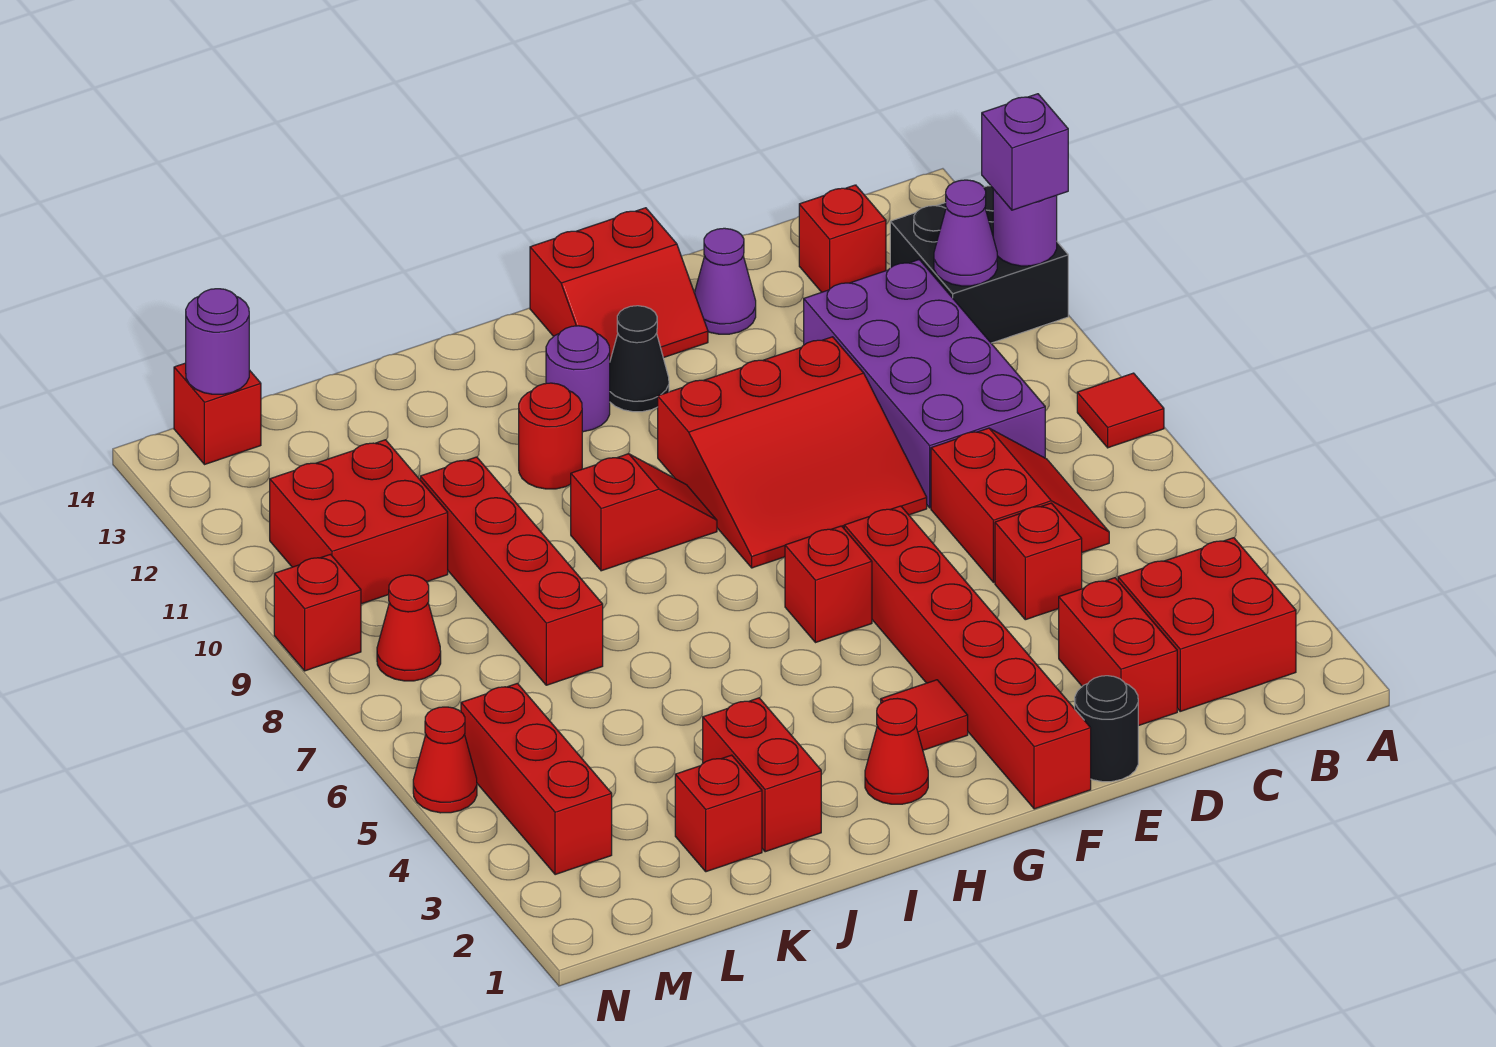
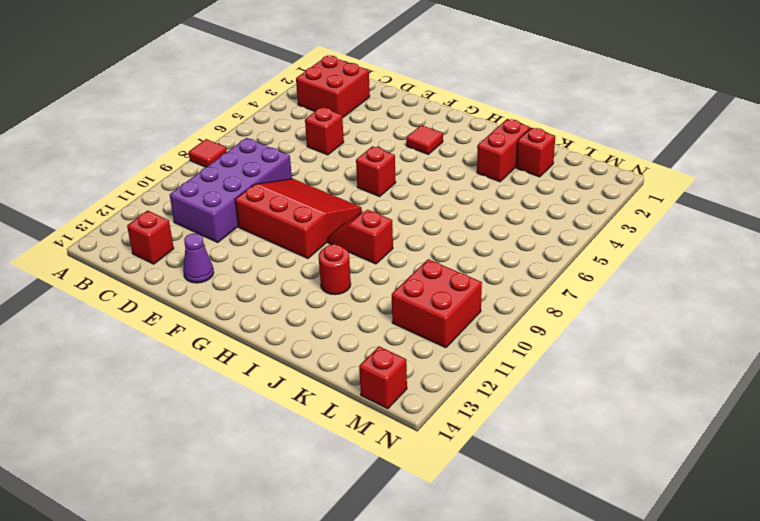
none -> black 2x2 brick [890,186,1068,343]
none -> red 2x2 slope [931,428,1109,582]
none -> red 1x2 brick [1059,578,1177,726]
none -> black 1x1 round brick [1075,676,1138,782]

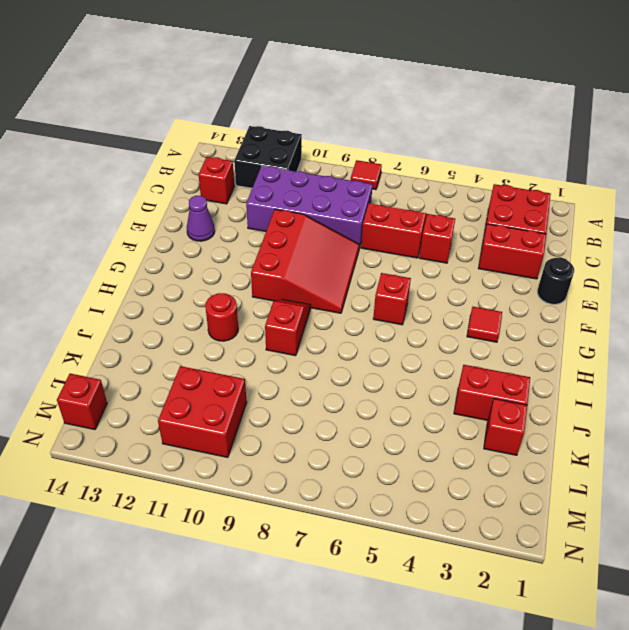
none -> red 1x6 brick [844,506,1091,809]
none -> red 2x2 slope [530,208,708,360]
none -> black 1x1 cone [610,306,669,412]
none -> red 1x1 cone [865,698,928,804]

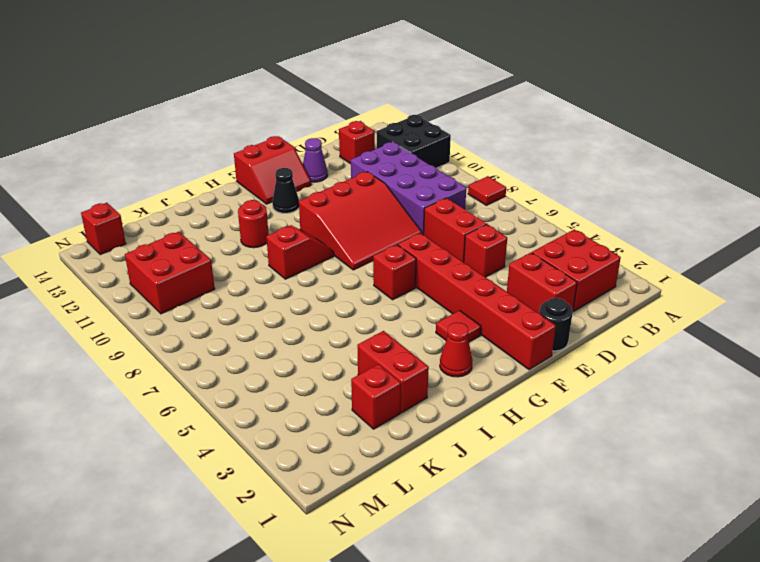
none -> purple 1x1 round brick [546,326,610,432]
none -> red 1x4 brick [420,457,603,685]
none -> red 1x3 brick [461,683,612,875]
none -> red 1x1 cone [377,575,441,681]

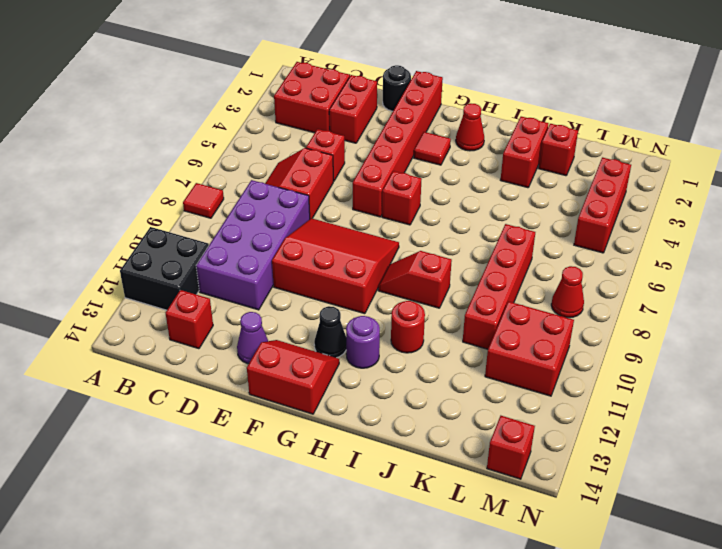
none -> red 1x1 cone [413,707,477,813]
none -> red 1x1 brick [274,554,361,671]
none -> purple 1x1 round brick [993,189,1057,266]
none -> purple 1x1 cone [934,180,997,286]

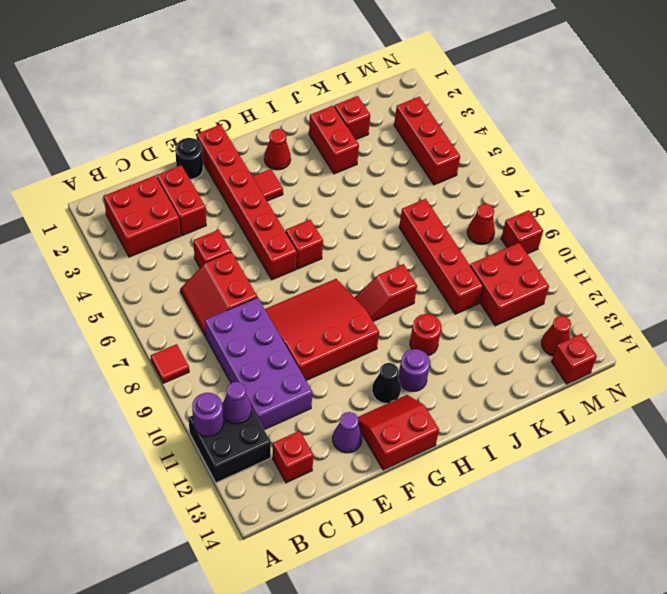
red 1x1 cone [541,316,571,356] -> red 1x1 cone moved to [413,707,477,813]
none -> purple 1x1 round brick [186,289,249,394]
none -> purple 1x1 brick [982,94,1068,210]

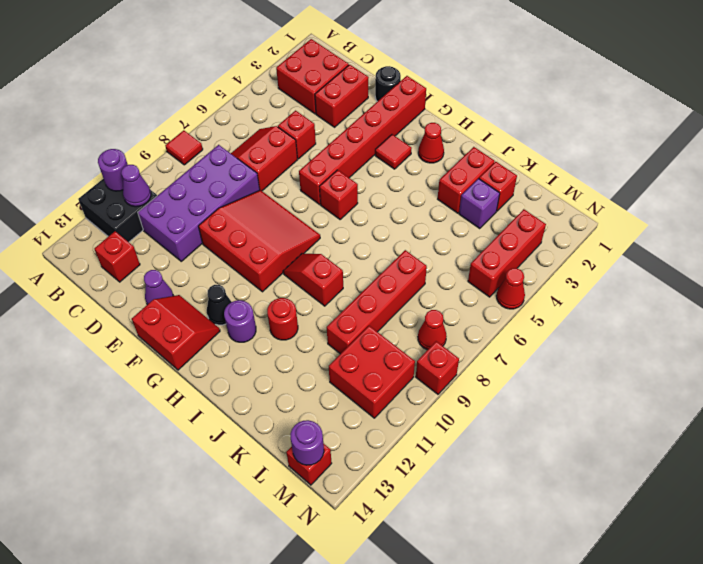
purple 1x1 brick [459,179,500,229] -> purple 1x1 brick moved to [982,94,1068,210]

